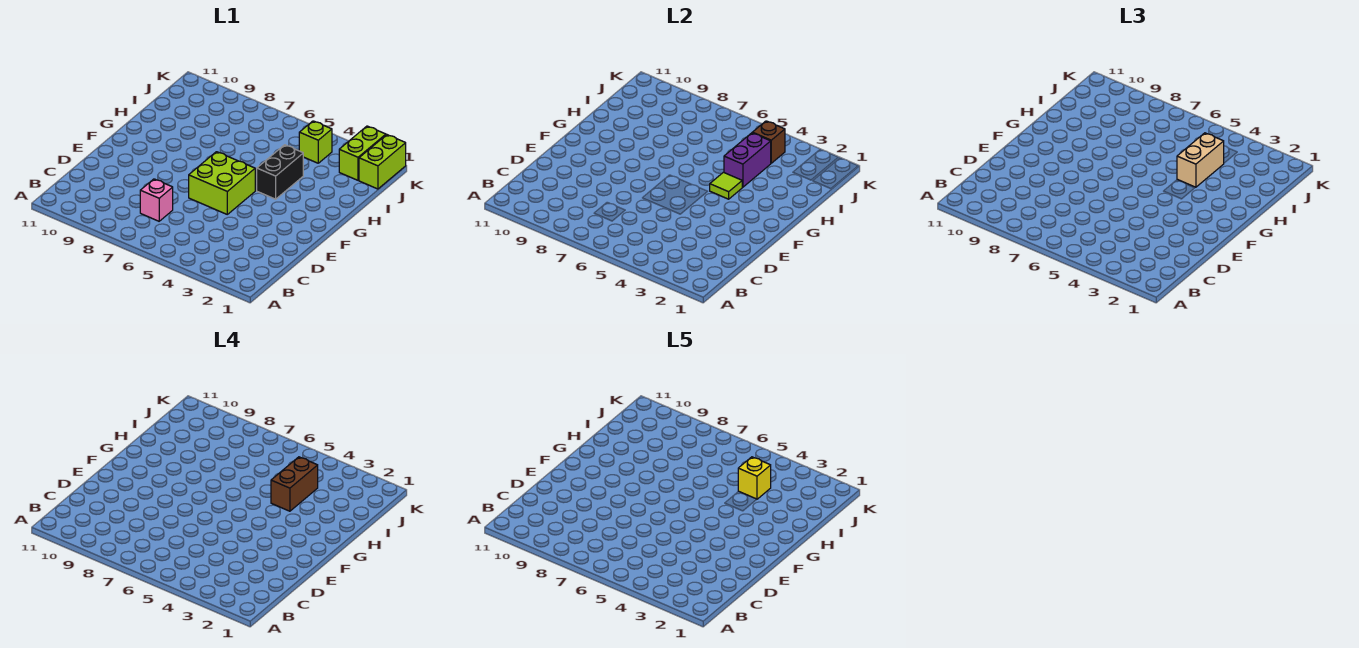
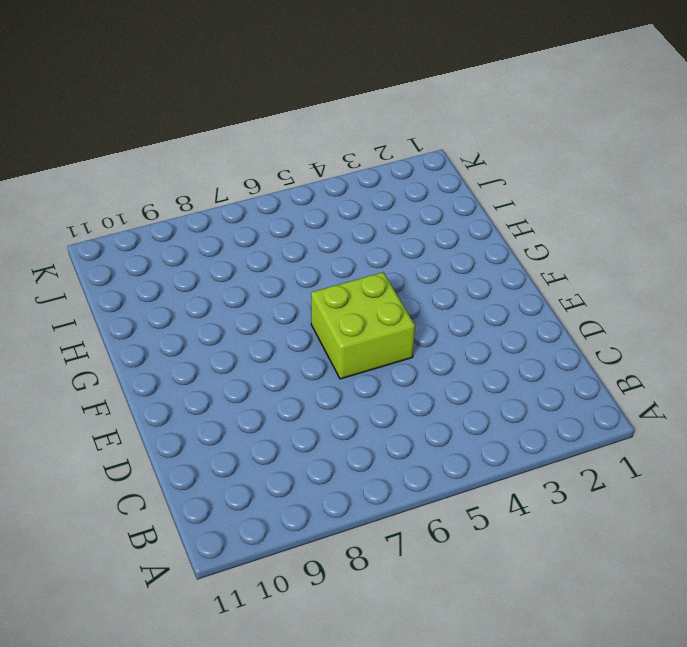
none -> pink 1x1 brick [140,179,173,221]
none -> black 1x2 brick [257,145,303,199]
none -> lime 1x2 brick [359,135,406,189]

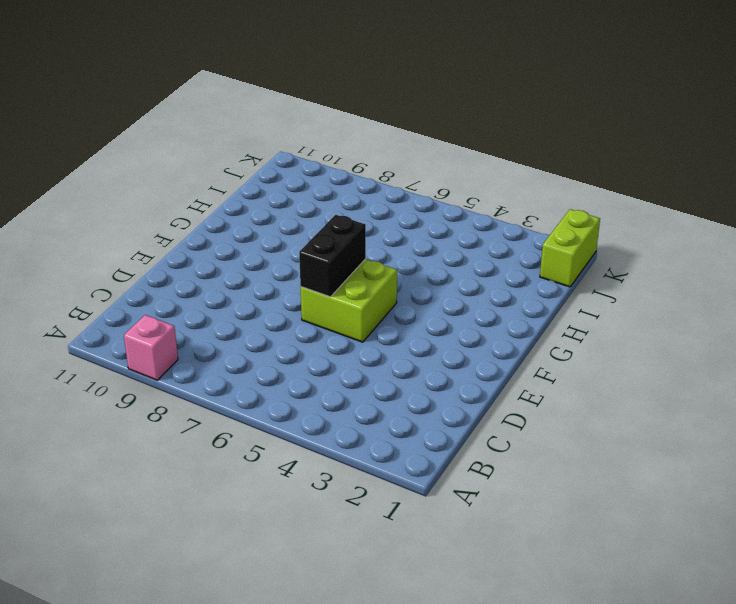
pink 1x1 brick [124,315,178,380] -> pink 1x1 brick moved to [140,179,173,221]
black 1x2 brick [299,215,366,297] -> black 1x2 brick moved to [257,145,303,199]
none -> lime 1x2 brick [339,126,386,180]
none -> lime 1x1 brick [299,121,332,163]
none -> lime 1x1 tile [710,172,742,199]

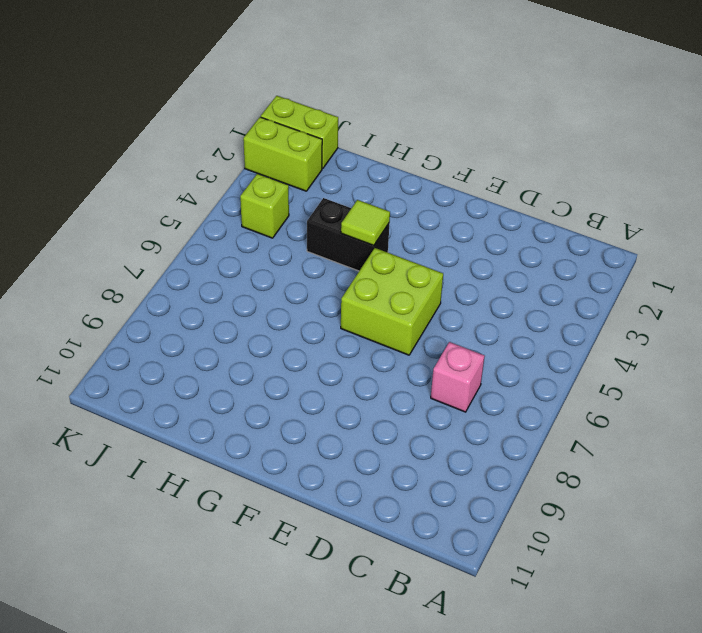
none -> purple 1x2 brick [724,133,771,187]
none -> brown 1x1 brick [752,121,785,163]
none -> tan 1x2 brick [1177,133,1224,187]

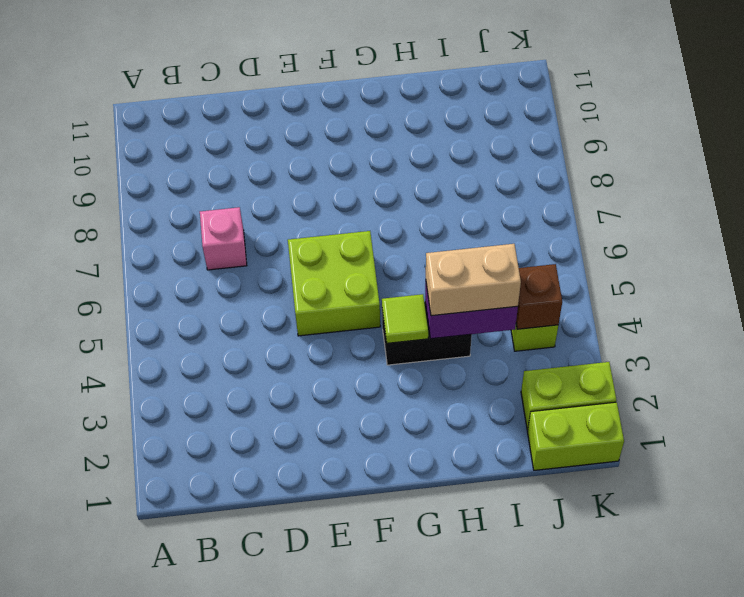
none -> brown 1x2 brick [271,457,318,511]
none -> yellow 1x1 brick [738,457,771,499]

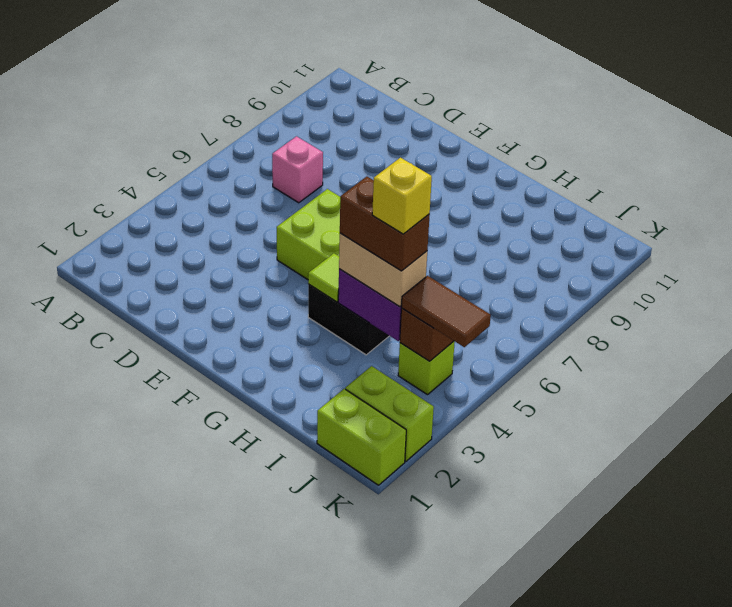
brown 1x2 tile [401,276,491,347] -> none

